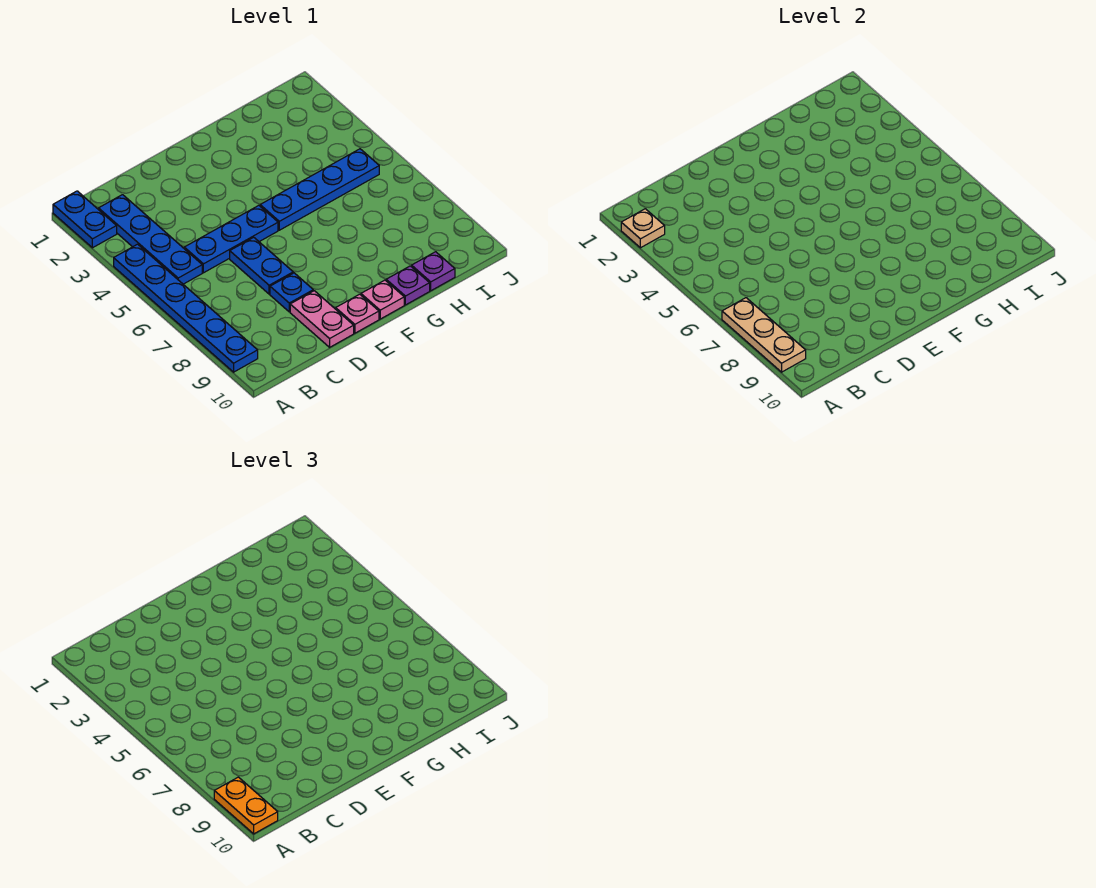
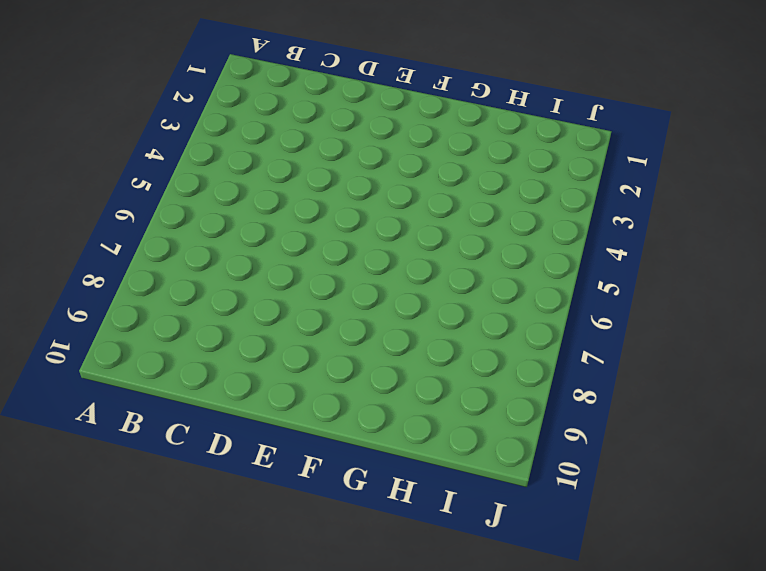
none -> blue 1x2 plate [53,191,117,248]
none -> blue 1x6 plate [114,244,258,372]
none -> blue 1x4 plate [99,195,202,284]

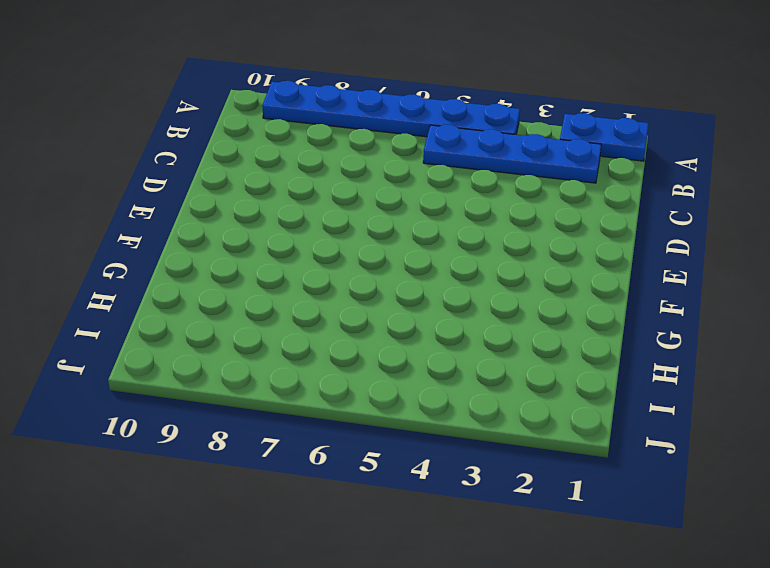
none -> blue 1x3 plate [184,206,278,273]
none -> blue 1x2 plate [230,237,293,294]
none -> blue 1x1 plate [270,273,313,312]

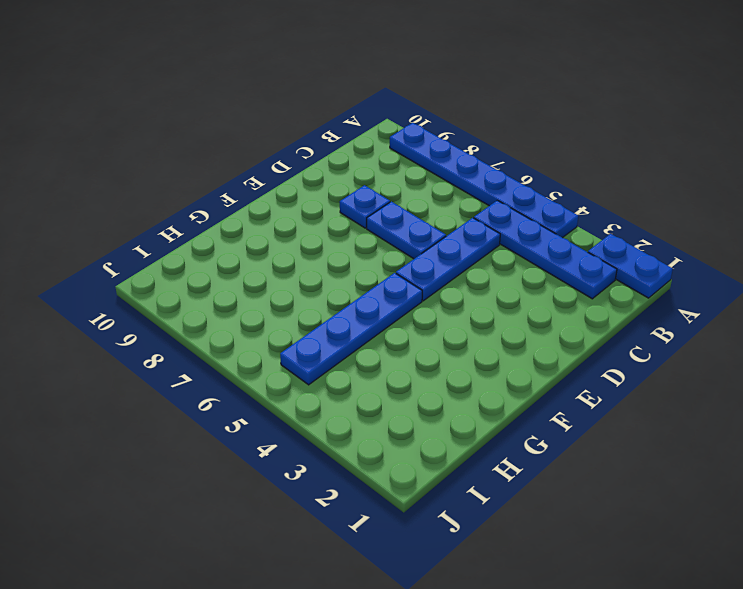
none -> pink 1x2 plate [290,291,354,347]
none -> pink 1x1 plate [336,294,379,333]
none -> pink 1x1 plate [361,280,404,319]

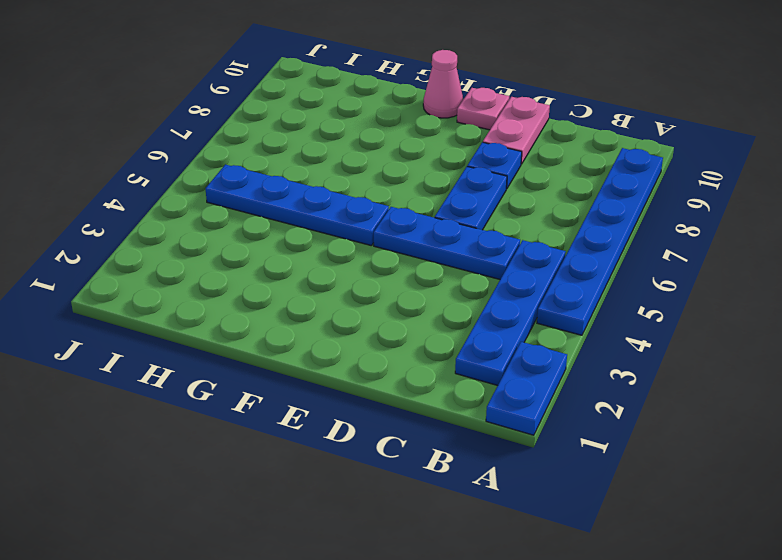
pink 1x1 cone [423,50,463,118] -> pink 1x1 plate [361,280,404,319]
none -> purple 1x1 plate [386,266,430,305]
none -> purple 1x1 plate [412,252,455,291]
none -> tan 1x1 plate [621,209,665,248]

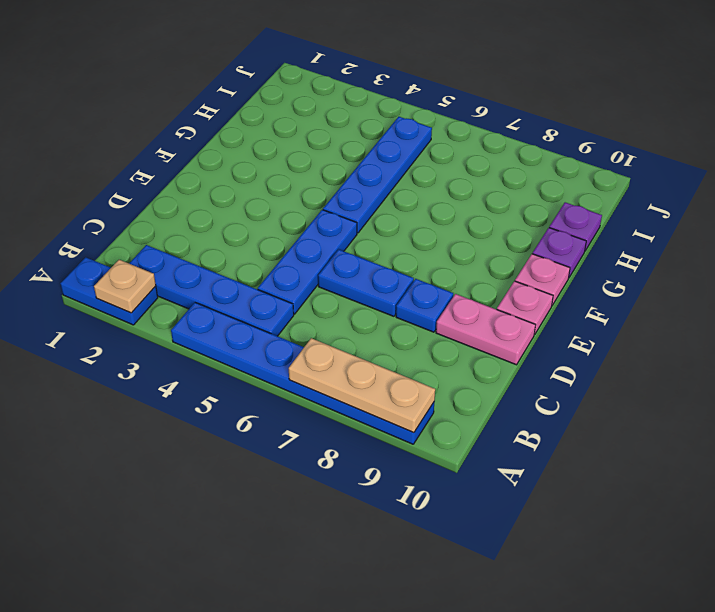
none -> orange 1x2 plate [214,777,278,834]

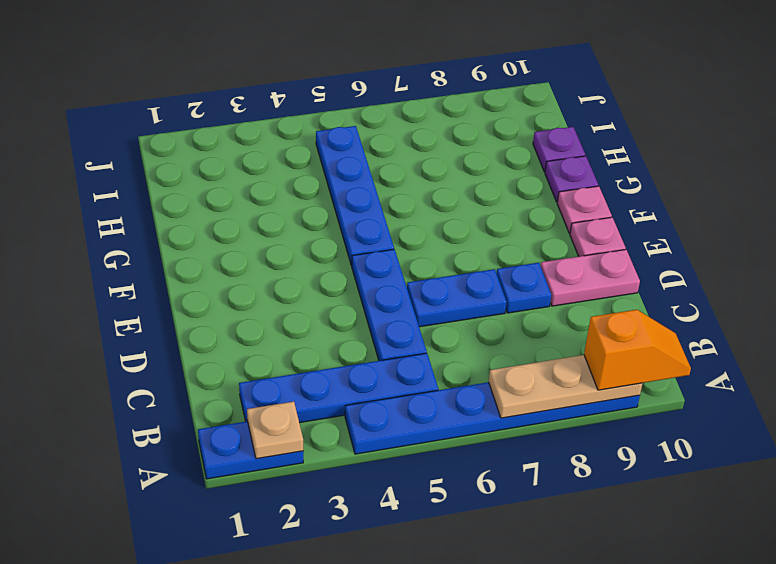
orange 1x2 slope [584,310,691,390] -> orange 1x2 plate [214,777,278,834]

